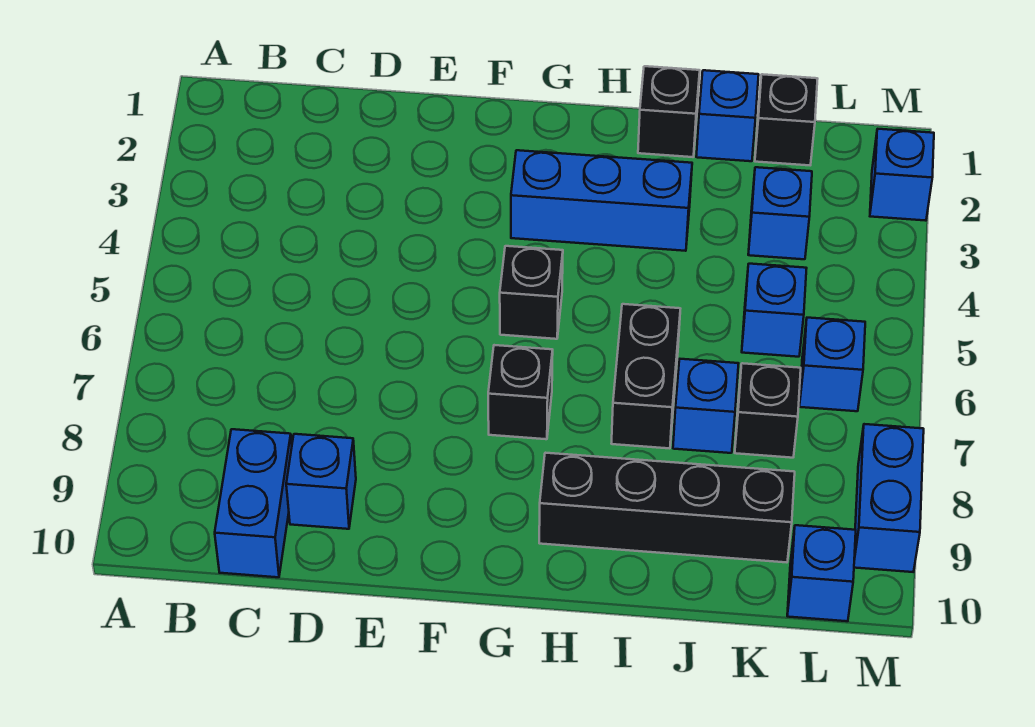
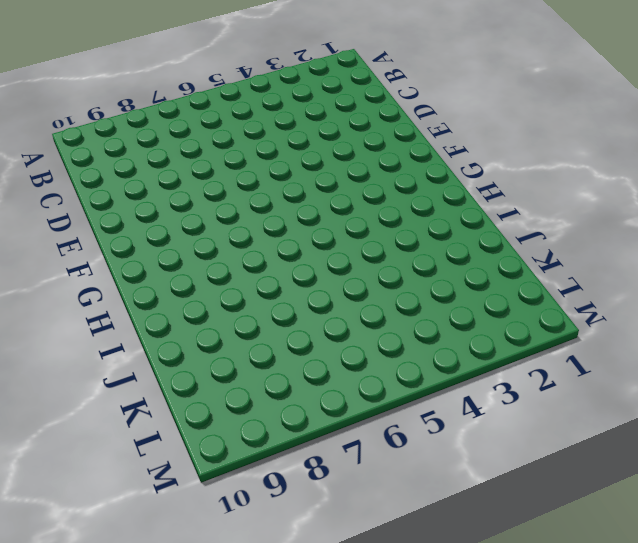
none -> blue 1x2 brick [215,429,292,577]
none -> blue 1x1 brick [286,434,356,529]
none -> blue 1x3 brick [511,150,692,251]

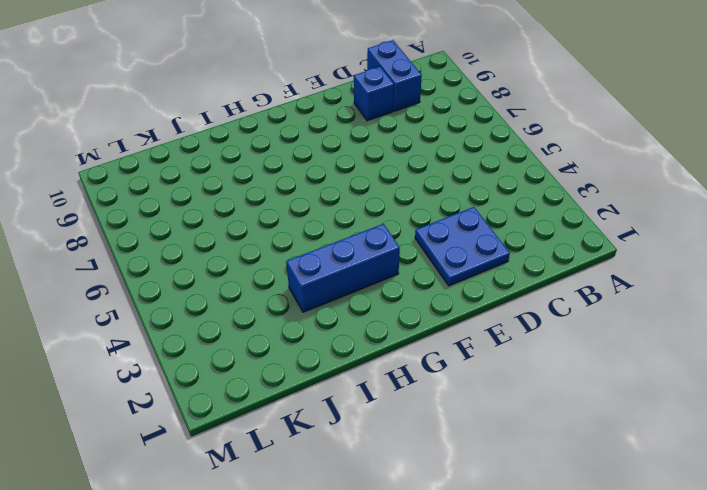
blue 2x2 plate [415,207,510,286] -> none
none -> black 1x1 brick [500,246,563,339]
none -> black 1x1 brick [488,345,553,439]
none -> black 1x4 brick [539,453,795,562]

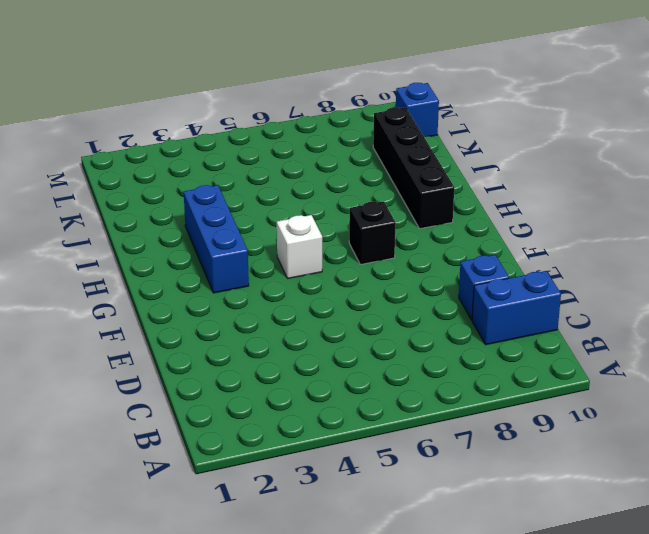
white 1x1 brick [277,215,322,279] -> black 1x1 brick [500,246,563,339]
none -> black 1x1 brick [638,66,700,157]
none -> black 1x2 brick [611,304,680,448]
none -> blue 1x1 brick [696,70,759,161]

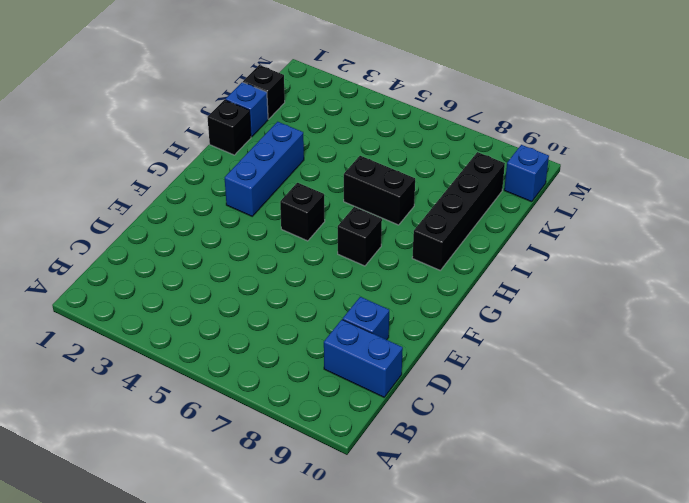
none -> blue 1x1 brick [673,359,739,453]
none -> blue 1x1 brick [748,167,812,259]
none -> blue 1x1 brick [742,264,807,357]

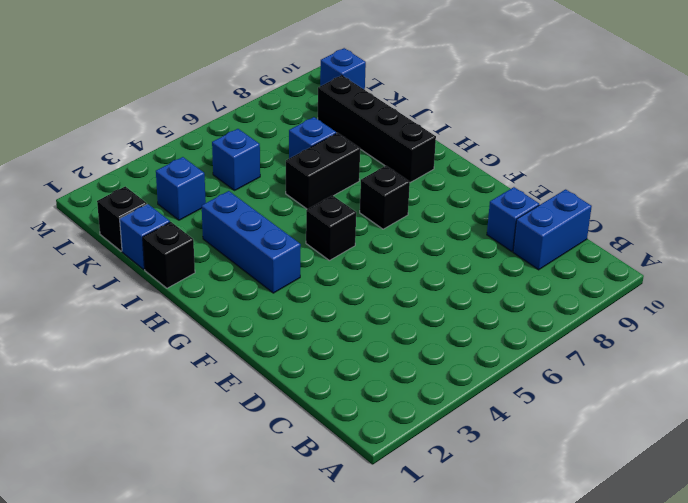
none -> black 1x1 brick [735,363,801,458]
none -> blue 1x1 brick [799,318,865,411]
none -> blue 1x1 brick [870,129,934,221]

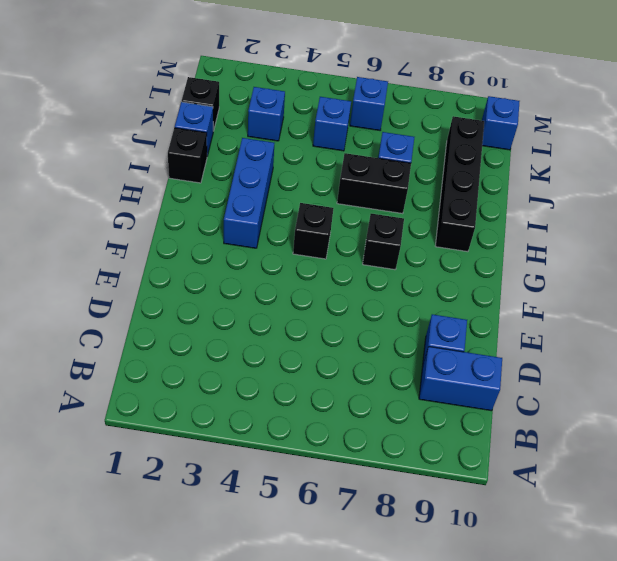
none -> black 1x1 brick [735,363,801,458]
none -> blue 1x1 brick [870,129,934,221]
none -> blue 1x2 brick [854,424,924,572]

